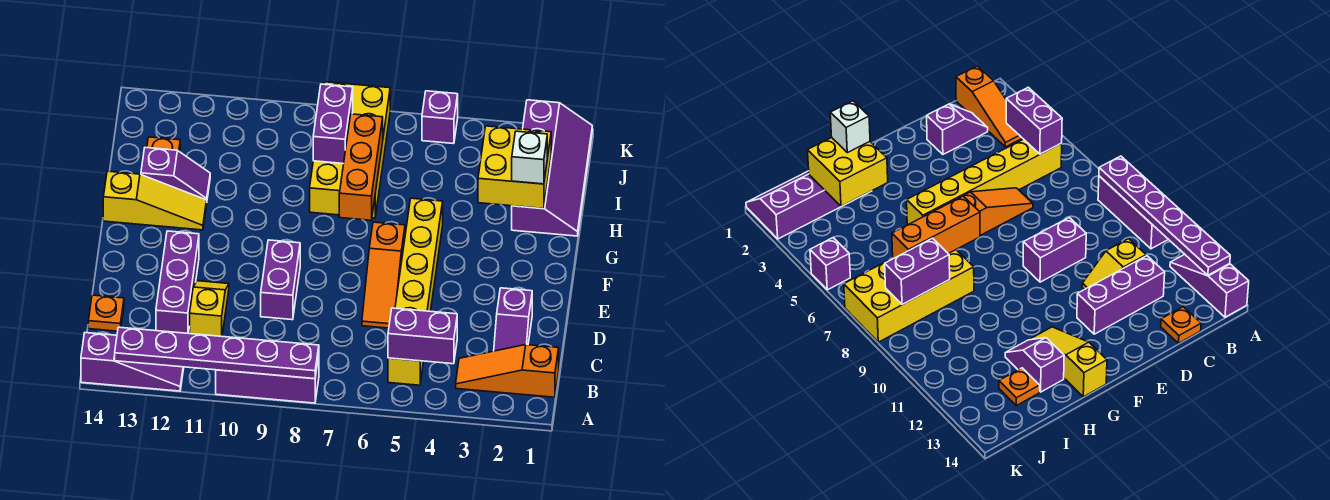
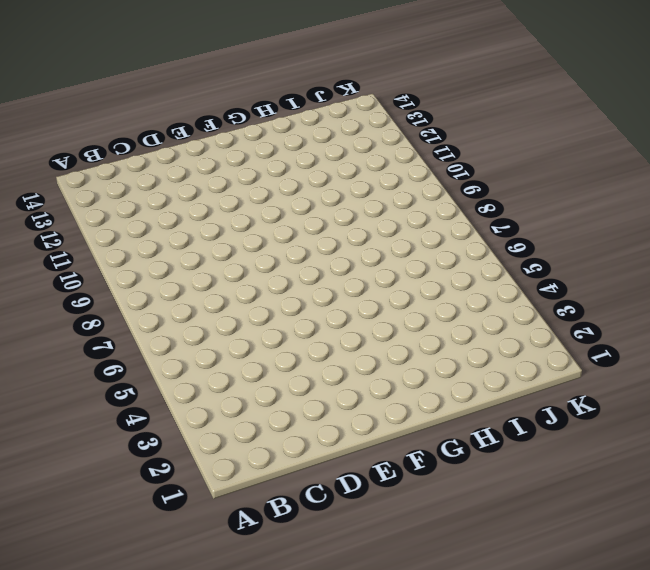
none -> purple 1x3 brick [216,356,319,403]
none -> purple 1x3 slope [81,333,184,391]
none -> orange 1x3 slope [456,345,559,397]

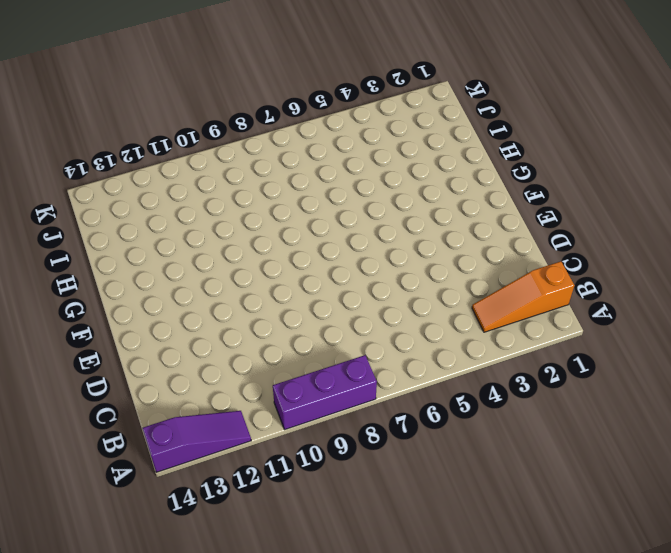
none -> yellow 1x6 brick [388,198,443,385]
none -> purple 1x2 slope [494,288,532,351]
none -> yellow 1x2 slope [190,281,229,336]

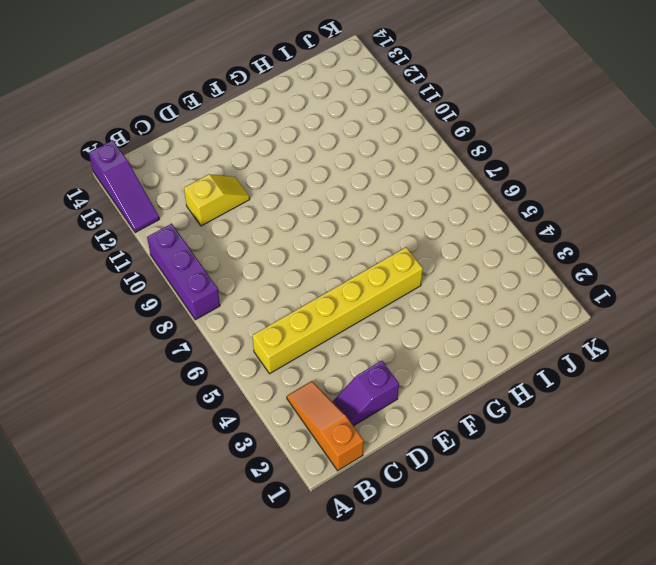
none -> purple 1x3 brick [156,231,199,334]
none -> orange 1x1 plate [88,295,124,331]
none -> orange 1x3 slope [362,222,405,328]

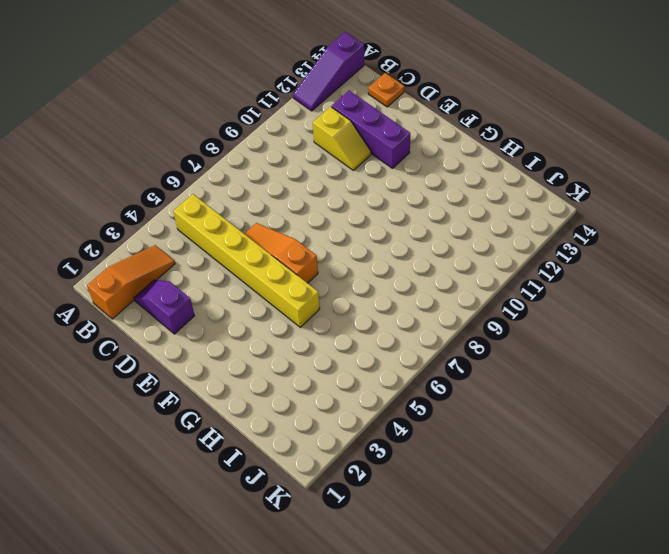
none -> purple 1x3 brick [216,356,319,403]
none -> purple 1x2 brick [261,240,300,320]
none -> yellow 1x3 slope [103,171,207,230]

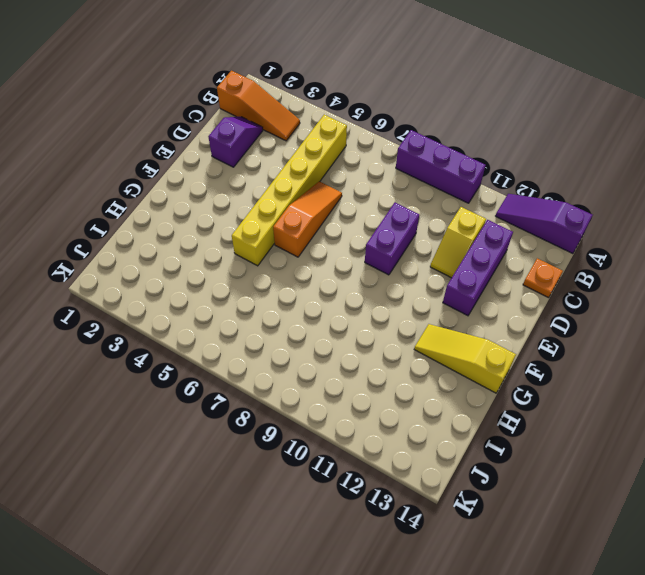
none -> purple 2x4 slope [512,100,592,236]
none -> yellow 2x4 brick [310,82,390,218]
none -> purple 1x2 slope [141,148,210,200]

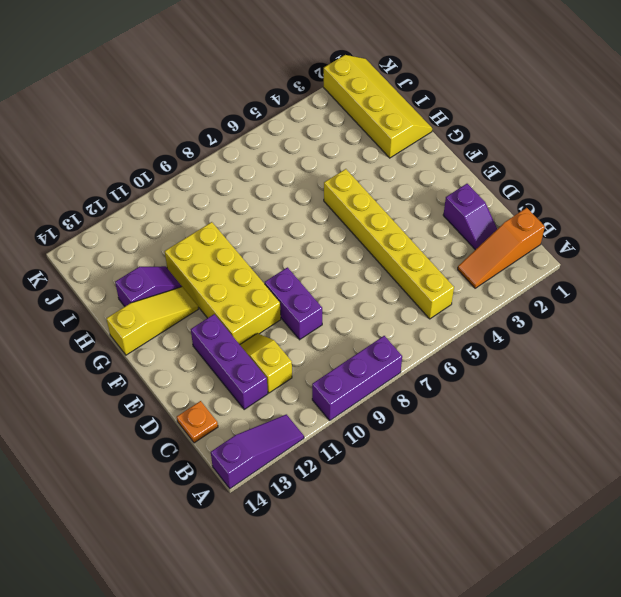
yellow 2x4 brick [165,222,281,345] -> yellow 2x4 brick moved to [310,82,390,218]
yellow 2x4 slope [323,55,432,158] -> purple 2x4 slope [512,100,592,236]
none -> orange 1x3 slope [362,222,405,328]
none -> orange 1x1 plate [147,137,180,152]
none -> purple 1x1 brick [422,91,458,144]

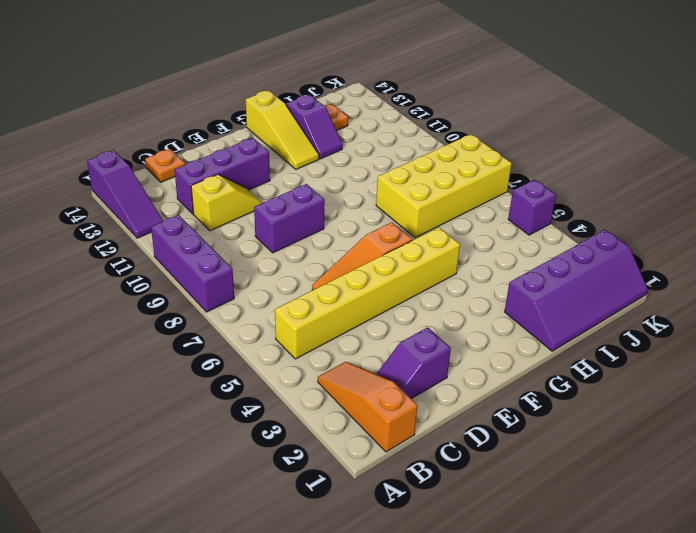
none -> purple 1x6 plate [115,327,319,379]
none -> purple 1x2 brick [388,308,457,364]
none -> orange 1x3 brick [339,114,383,220]

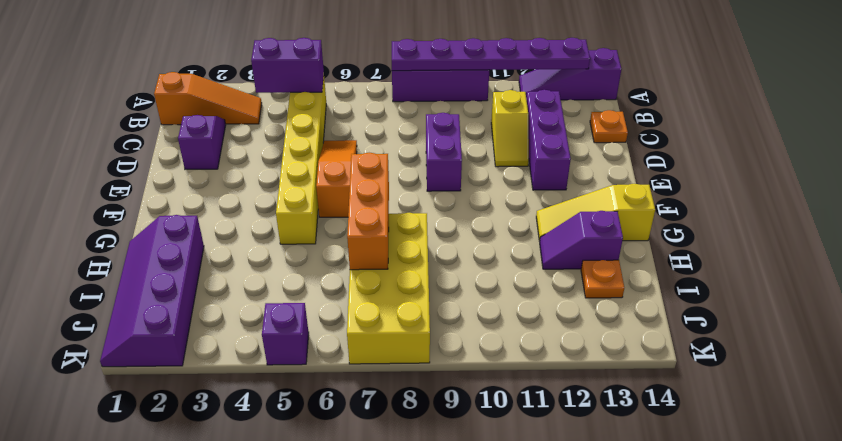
none -> yellow 2x2 brick [478,126,551,209]
none -> purple 1x2 brick [313,84,353,164]
none -> white 1x1 brick [512,131,547,184]

